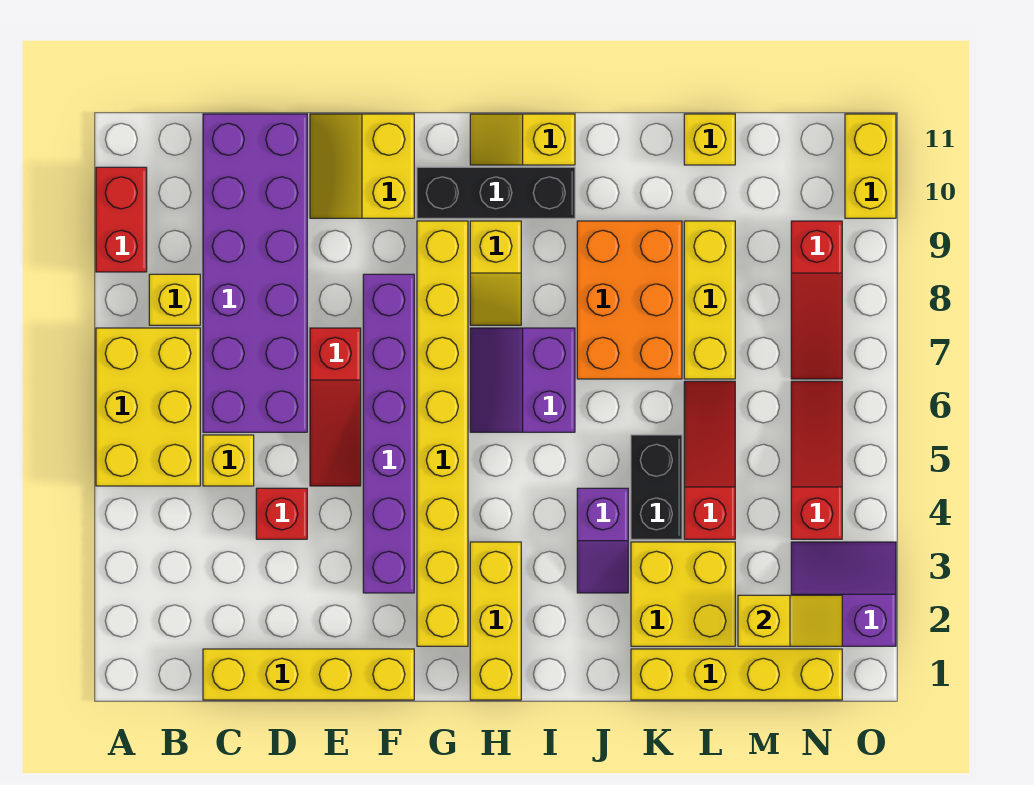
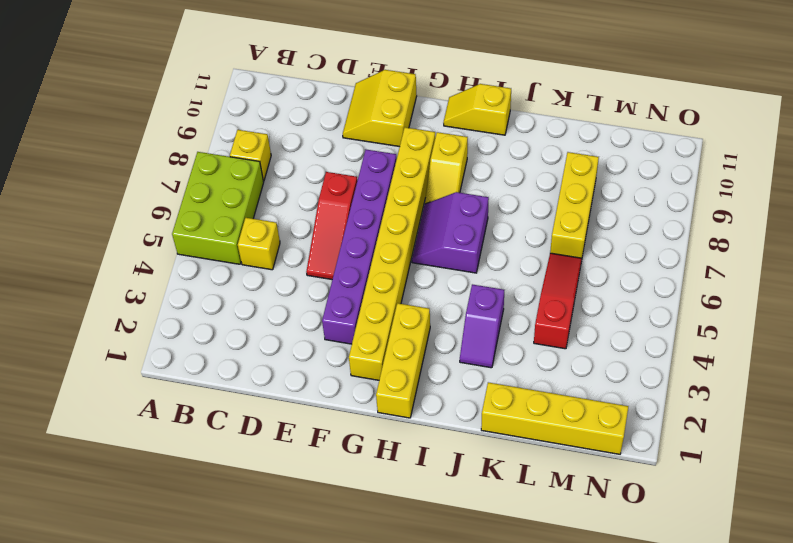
lime 2x3 brick [172,152,264,264] -> yellow 2x3 brick [96,328,200,486]
none -> red 1x2 brick [96,167,147,272]
none -> yellow 1x4 brick [203,649,414,700]
none -> purple 2x6 brick [203,114,307,432]

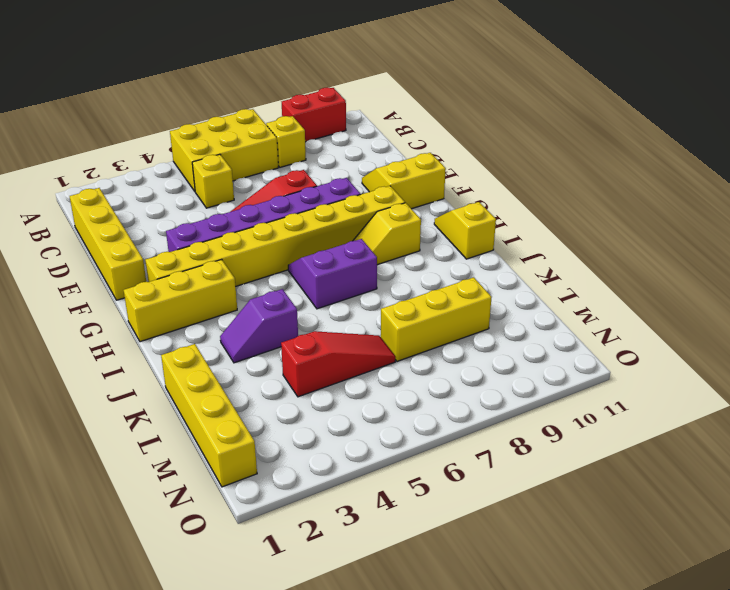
none -> purple 2x6 brick [203,114,307,432]
none -> red 1x1 brick [256,488,307,539]
none -> black 1x3 brick [417,167,575,218]

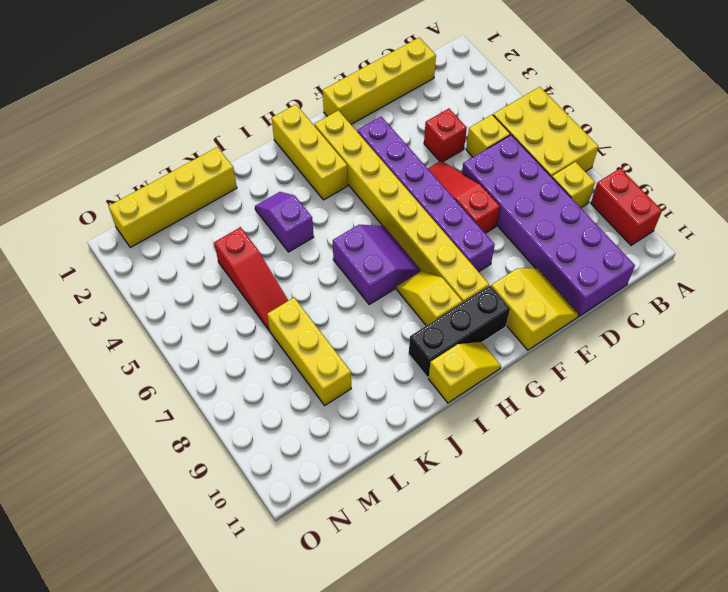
none -> orange 2x3 brick [577,221,682,379]
none -> yellow 2x2 brick [631,542,735,646]
none -> black 1x2 brick [631,435,682,539]

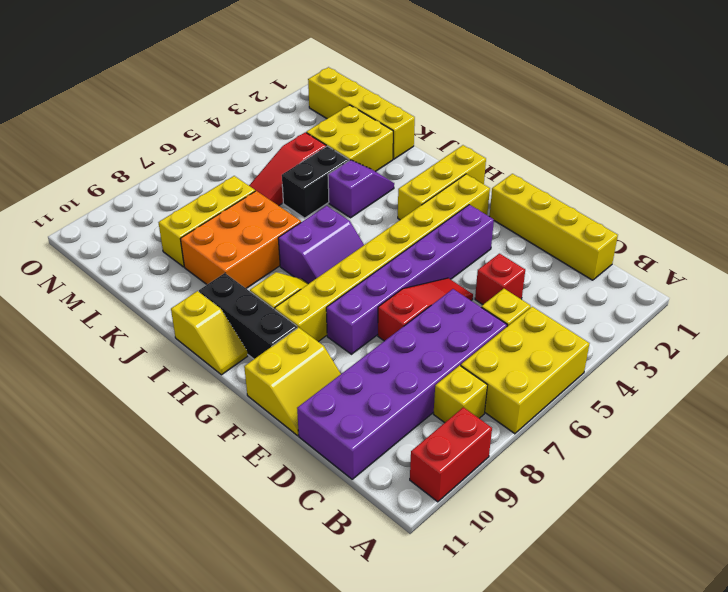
none -> yellow 1x1 brick [684,114,735,165]
none -> purple 2x2 slope [791,542,896,646]
none -> red 1x3 slope [791,381,842,539]

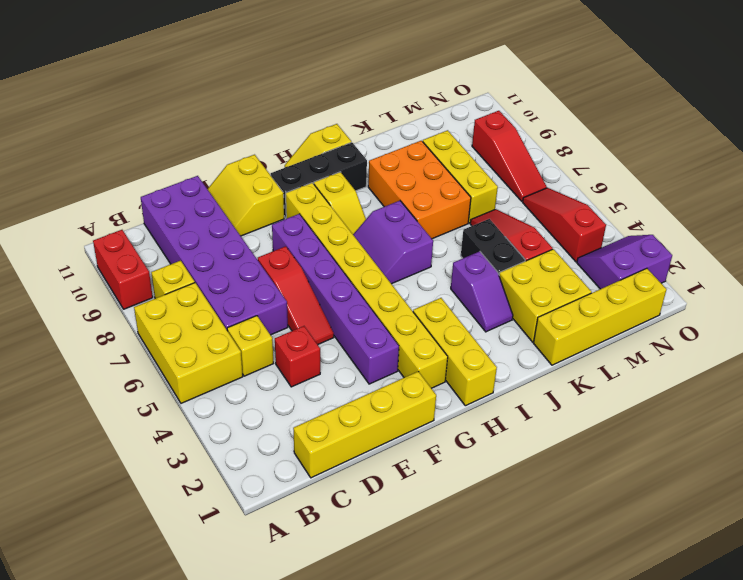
none -> yellow 1x1 brick [684,114,735,165]
none -> yellow 1x2 brick [845,114,896,218]
none -> yellow 1x2 slope [738,595,842,646]

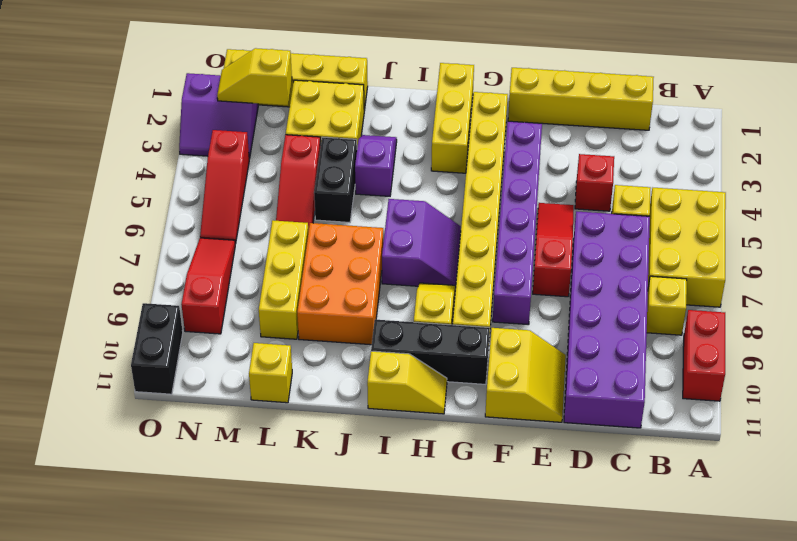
black 1x2 brick [131,303,183,394] -> yellow 1x2 brick [845,114,896,218]

